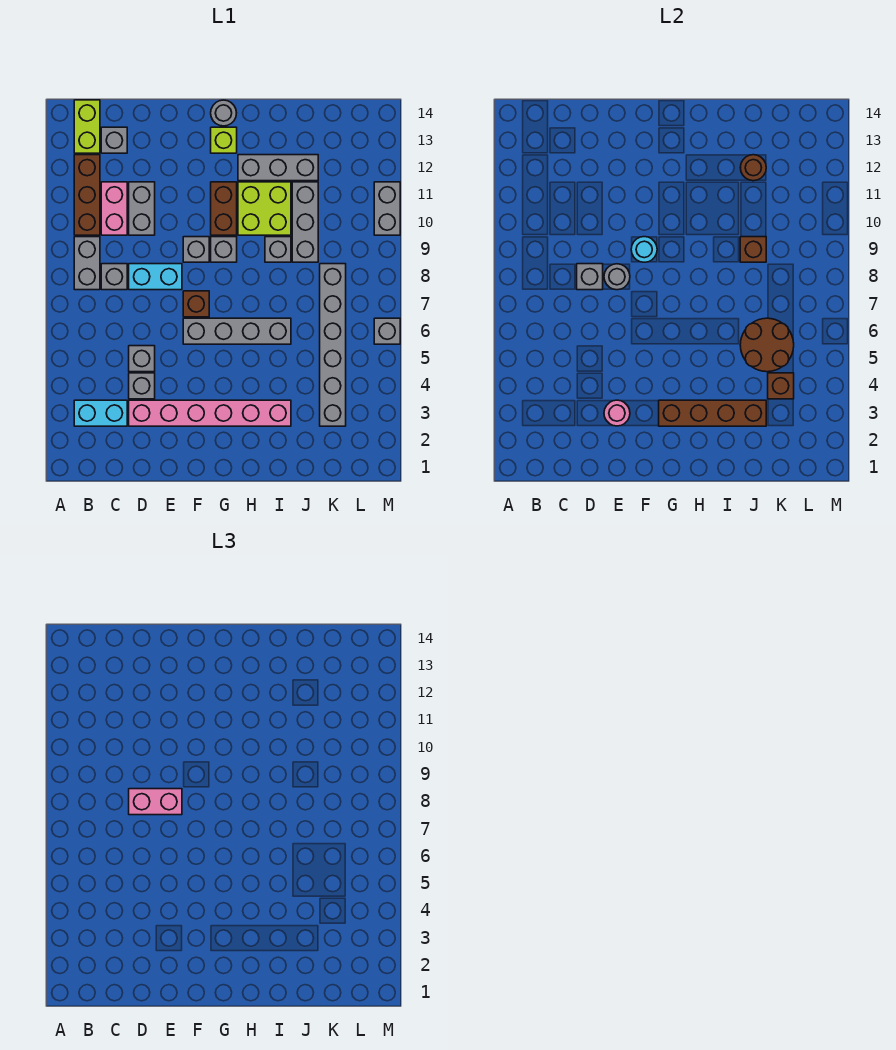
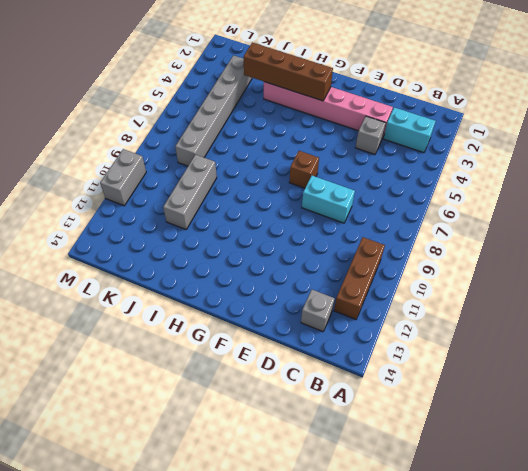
none -> grey 1x2 brick [74,237,100,290]
none -> lime 1x2 brick [74,100,100,153]
none -> grey 1x1 brick [101,264,127,290]
none -> pink 1x2 brick [101,182,127,235]

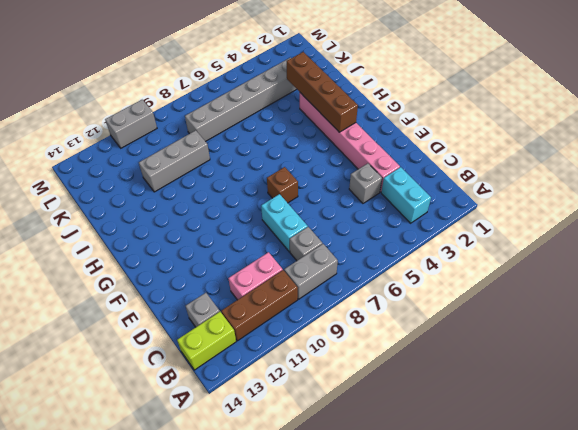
none -> grey 1x1 brick [129,346,155,372]
none -> grey 1x2 brick [129,182,155,235]
none -> grey 1x4 brick [183,318,291,344]
none -> grey 1x1 brick [183,237,209,262]

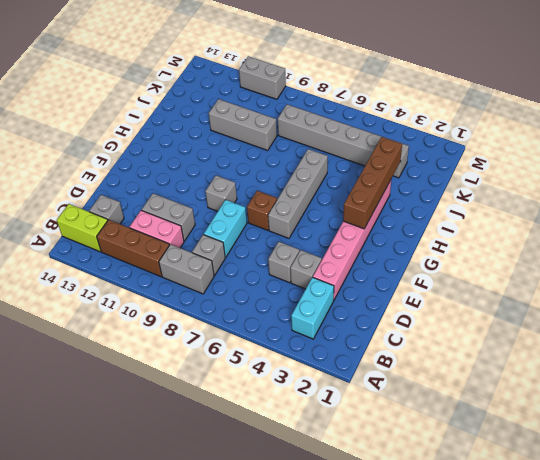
none -> grey 1x1 brick [211,237,237,262]
none -> brown 1x2 brick [211,182,237,235]
none -> lime 1x1 brick [211,127,237,153]
none -> grey 1x1 round brick [211,100,236,126]

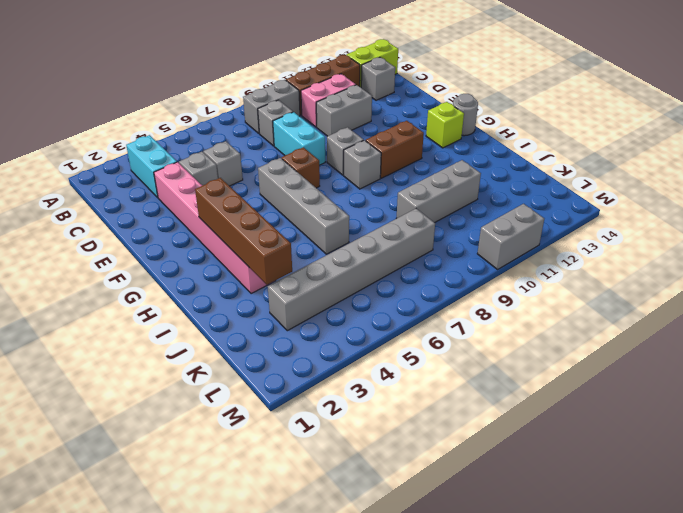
none -> lime 2x2 brick [238,182,291,235]
none -> grey 1x3 brick [238,155,318,181]
none -> grey 1x1 brick [265,237,291,262]
none -> grey 1x1 brick [374,318,400,344]

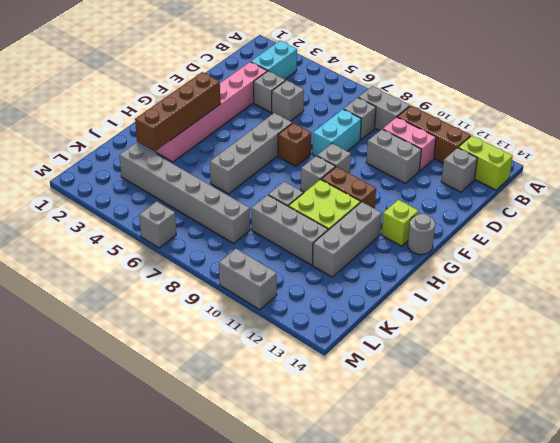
none -> grey 1x1 brick [577,264,603,290]
none -> pink 1x1 round brick [604,400,630,426]
none -> grey 1x1 round brick [604,264,630,290]
none -> cyan 1x1 round brick [631,237,657,262]

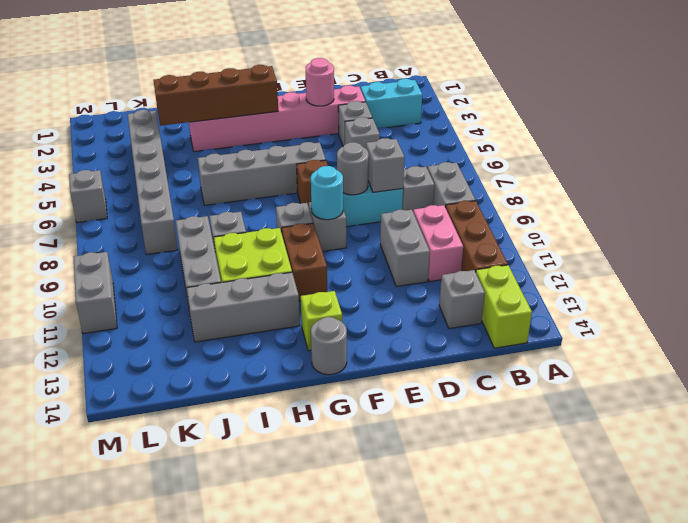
none -> brown 2x2 round brick [740,318,794,372]
none -> brown 1x1 brick [740,237,766,262]
none -> brown 1x1 round brick [740,155,766,181]
none -> brown 1x1 brick [768,373,794,399]

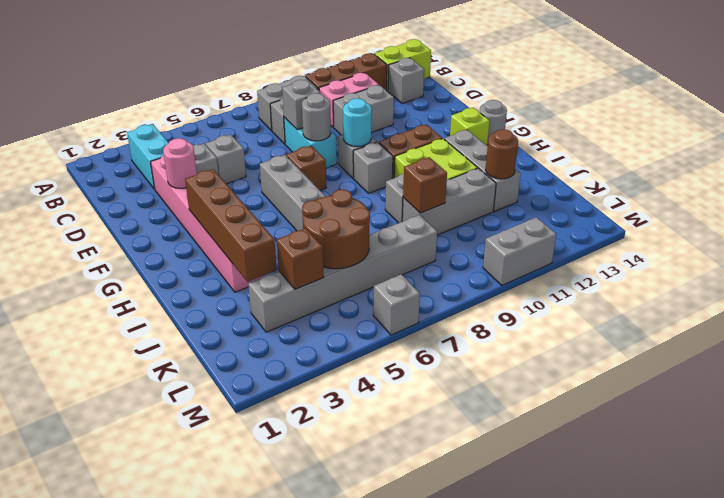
none -> pink 1x2 brick [129,789,182,815]

